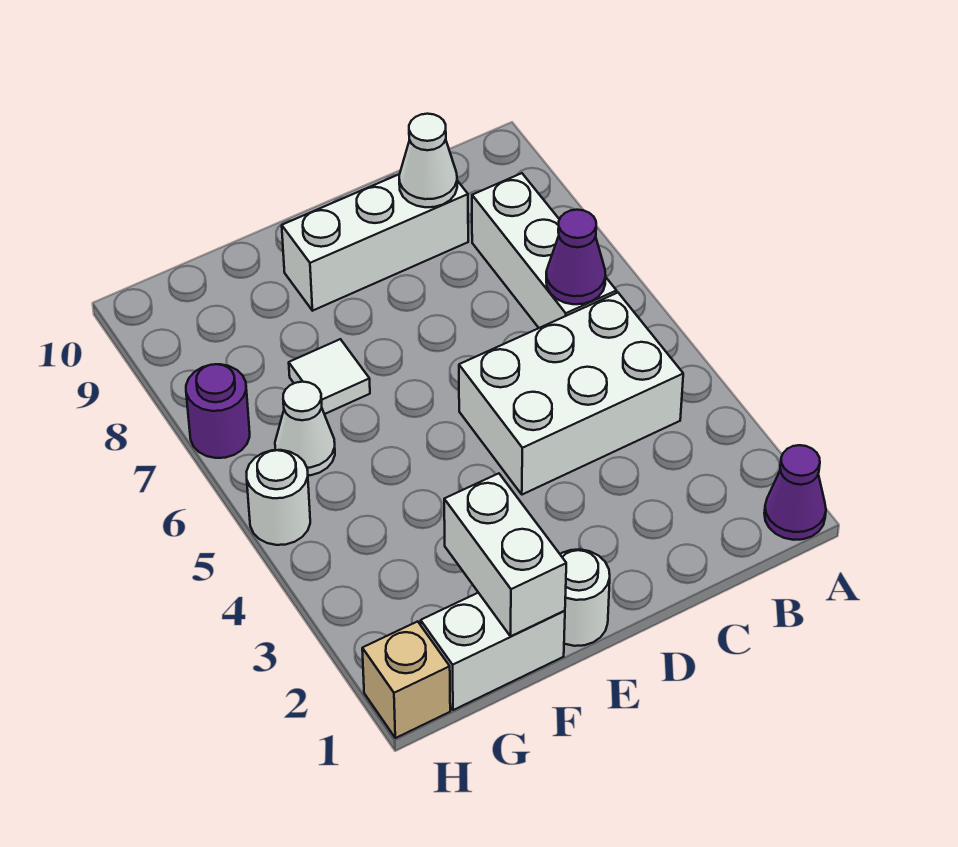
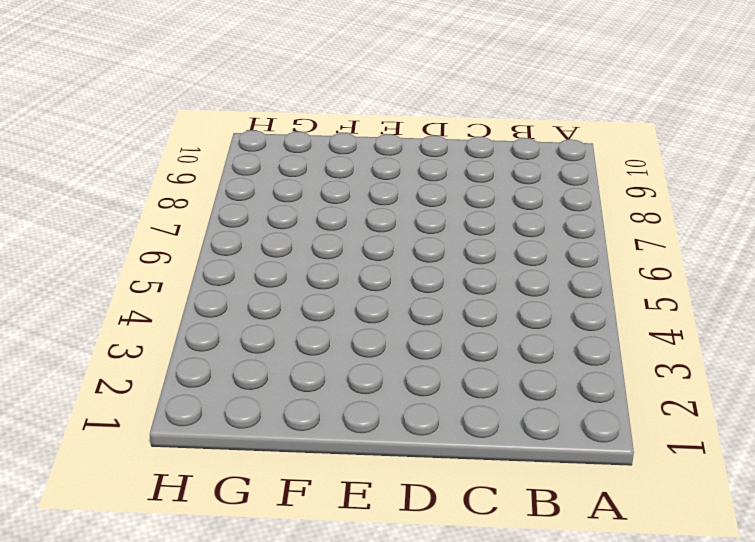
none -> purple 1x1 cone [764,445,826,540]
none -> white 2x3 brick [459,293,683,495]
none -> white 1x3 brick [472,173,617,328]

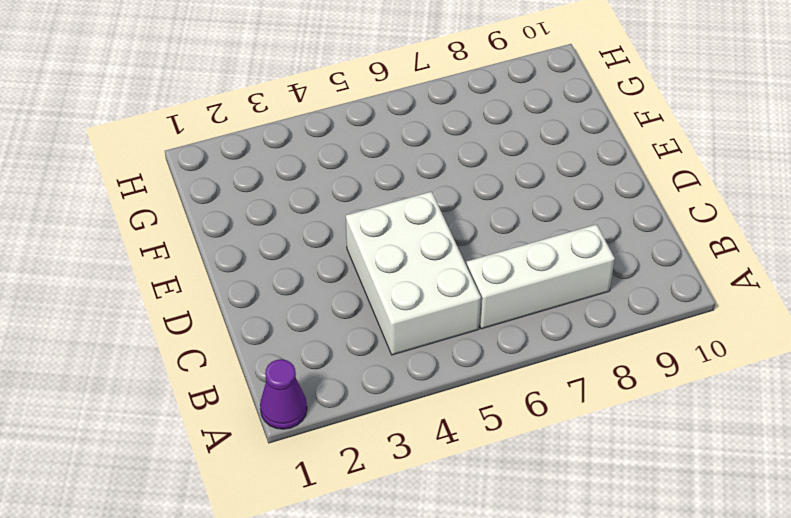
none -> white 1x3 brick [282,174,468,311]
none -> white 1x1 round brick [560,550,610,646]
none -> white 1x2 brick [421,593,565,710]

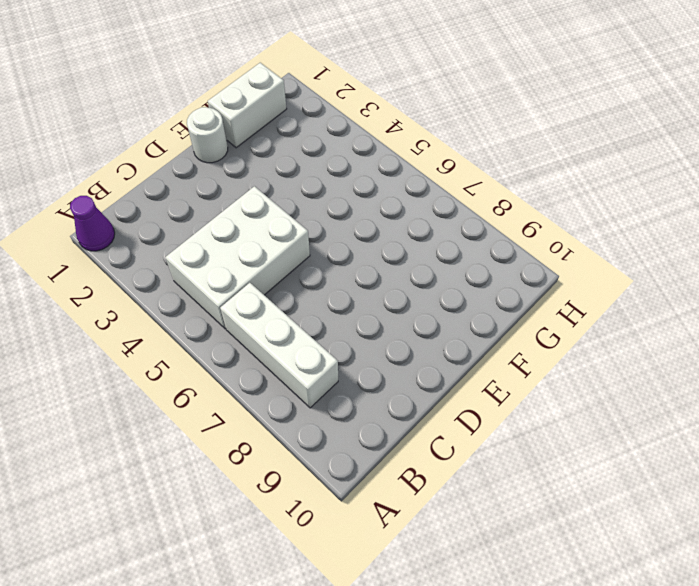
none -> white 1x3 brick [282,174,468,311]
none -> white 1x1 tile [289,339,370,414]
none -> white 1x1 cone [275,382,335,475]

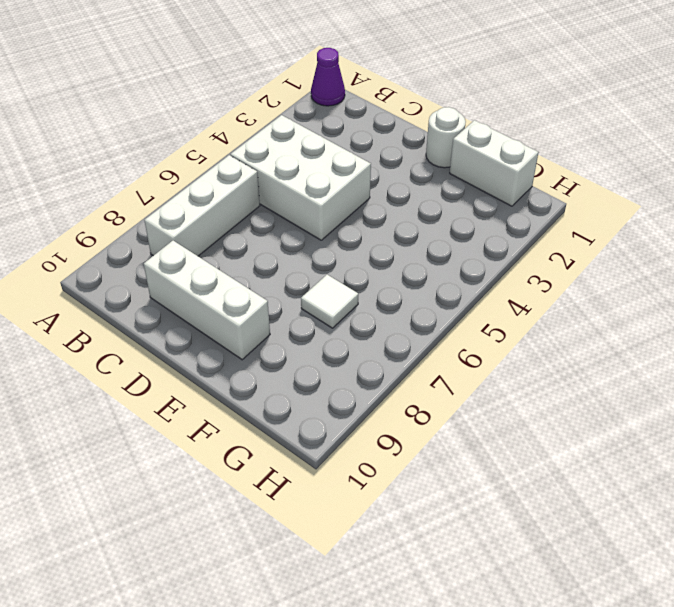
none -> white 1x1 cone [275,382,335,475]
none -> tan 1x1 brick [362,621,450,738]
none -> white 1x1 round brick [247,450,310,545]

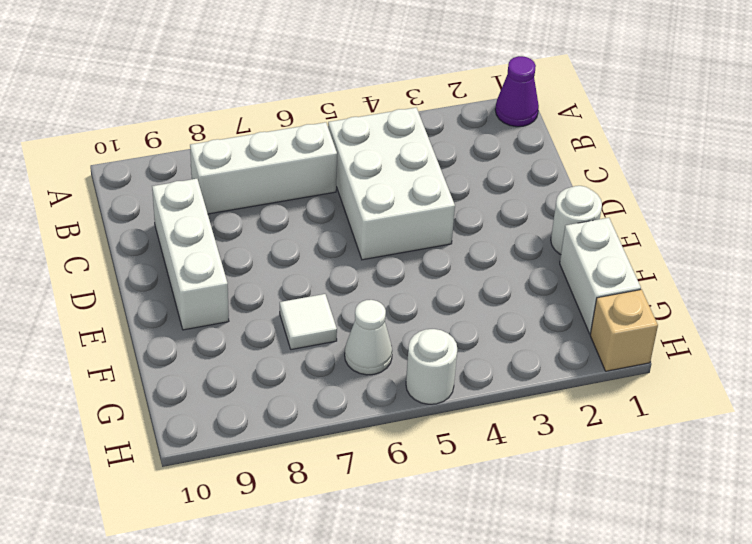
none -> purple 1x1 round brick [186,364,250,458]
none -> purple 1x1 cone [546,210,606,304]
none -> white 1x1 cone [399,114,457,207]

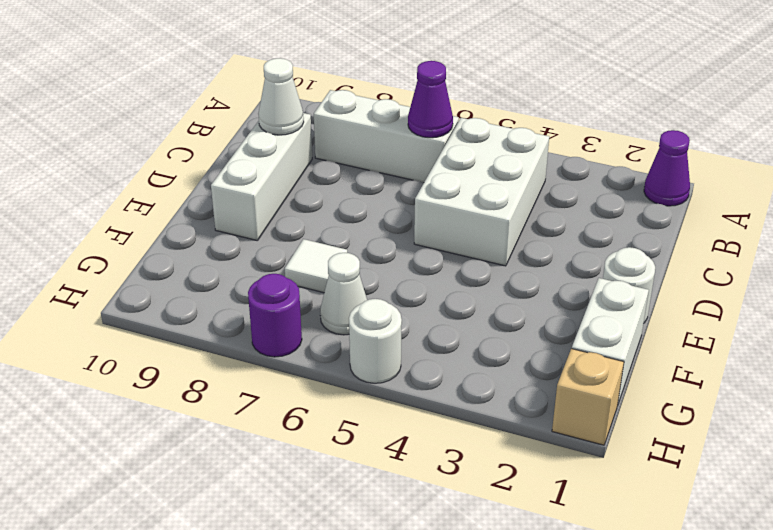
none -> white 1x2 brick [444,473,566,636]

